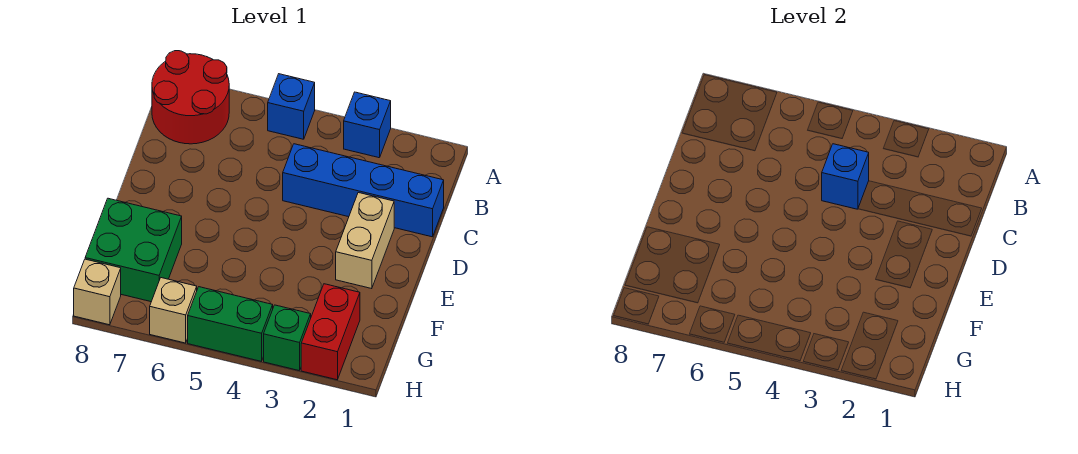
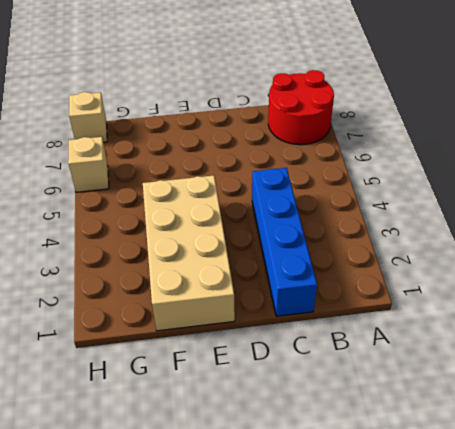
tan 2x4 brick [143,175,235,331] -> tan 1x2 brick [336,193,394,289]
none -> blue 1x1 brick [344,92,391,158]
none -> blue 1x1 brick [268,74,315,139]
none -> green 2x2 brick [85,198,182,302]

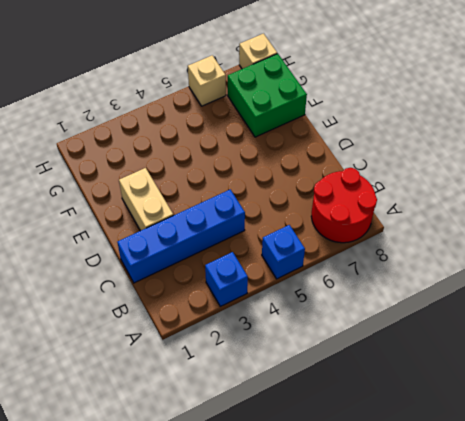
none -> red 1x2 brick [301,284,360,380]
none -> green 1x1 brick [264,305,311,371]
none -> green 1x2 brick [188,287,273,361]

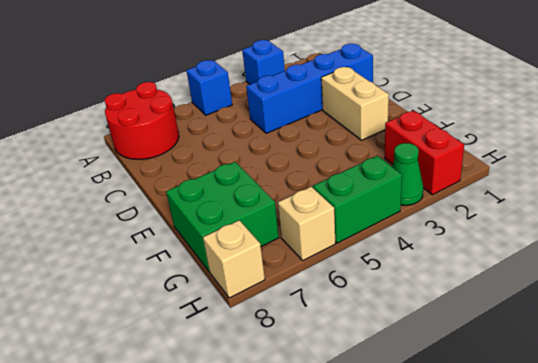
green 1x1 cone [392,143,423,205] -> green 1x1 brick [264,305,311,371]
none -> blue 1x1 brick [822,144,869,209]

